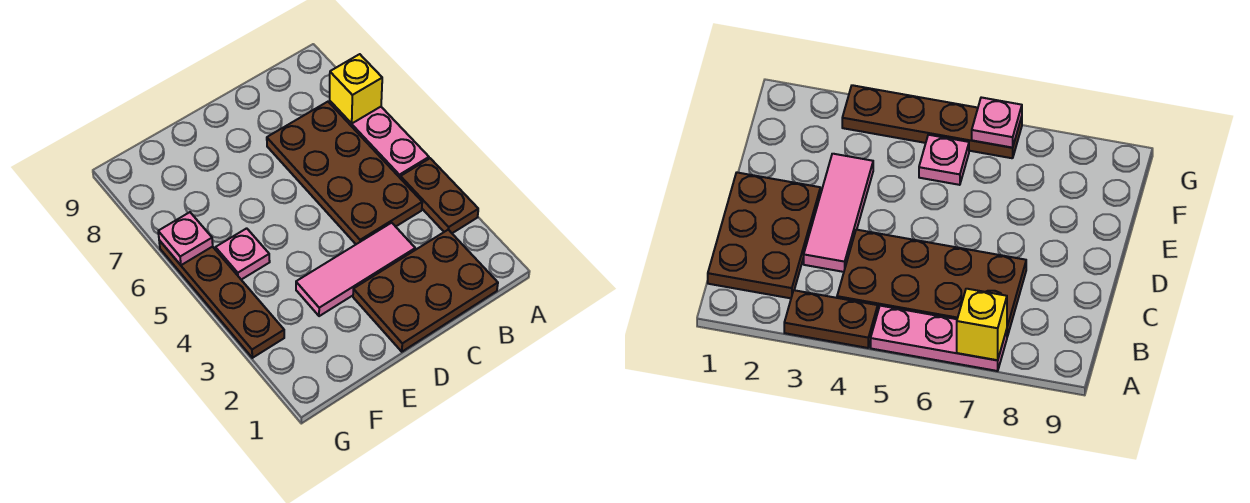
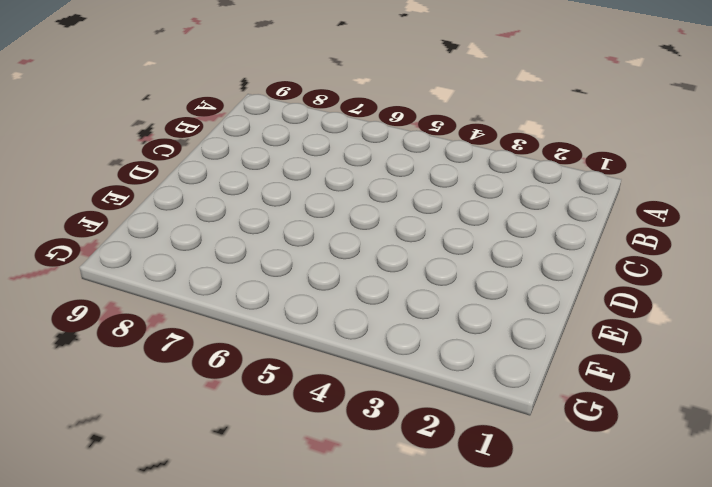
none -> brown 1x2 plate [400,158,478,233]
none -> pink 1x3 plate [330,101,429,177]

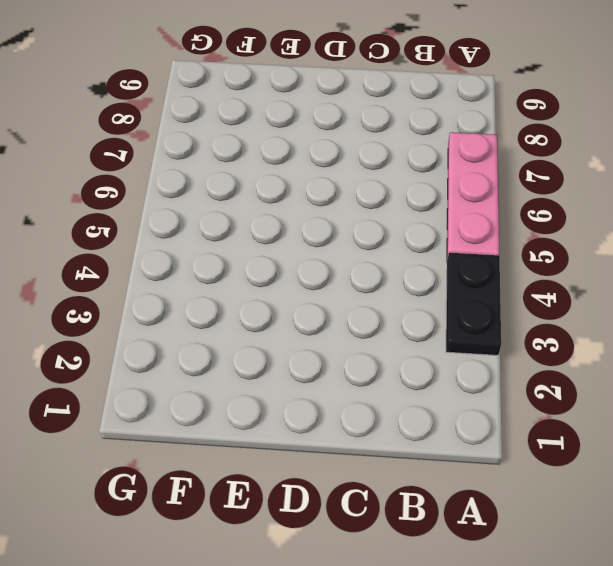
black 1x2 plate [446,253,501,355] -> brown 1x2 plate [400,158,478,233]
none -> brown 2x3 plate [353,230,498,352]
none -> brown 2x4 plate [267,102,422,244]

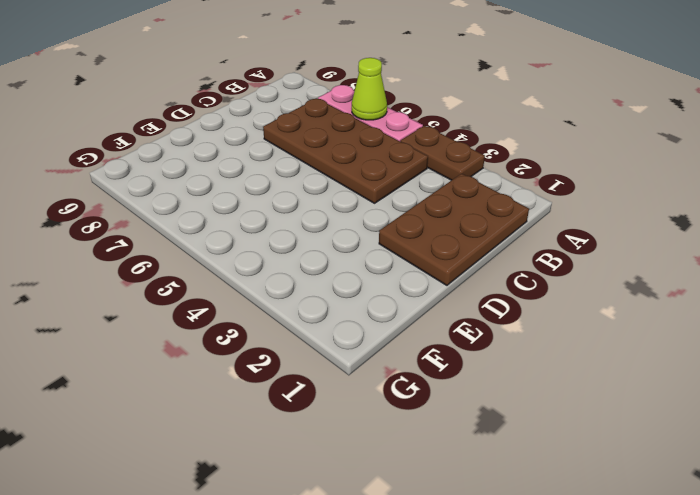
lime 1x1 cone [352,58,387,120] -> none
none -> pink 1x3 tile [296,223,415,316]
none -> pink 1x1 plate [215,228,270,280]

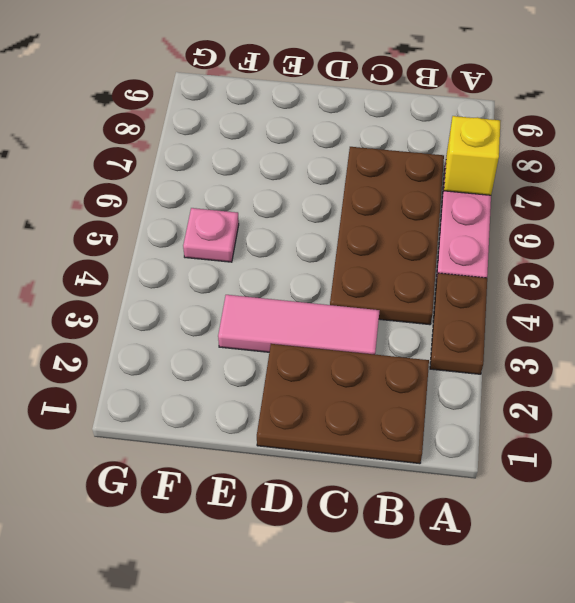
none -> brown 1x4 plate [159,240,284,358]
none -> pink 1x1 plate [158,212,213,265]

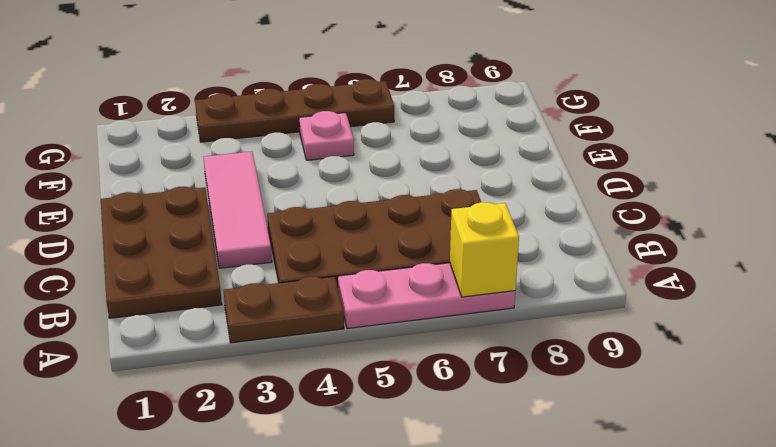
none -> pink 1x1 plate [158,212,213,265]

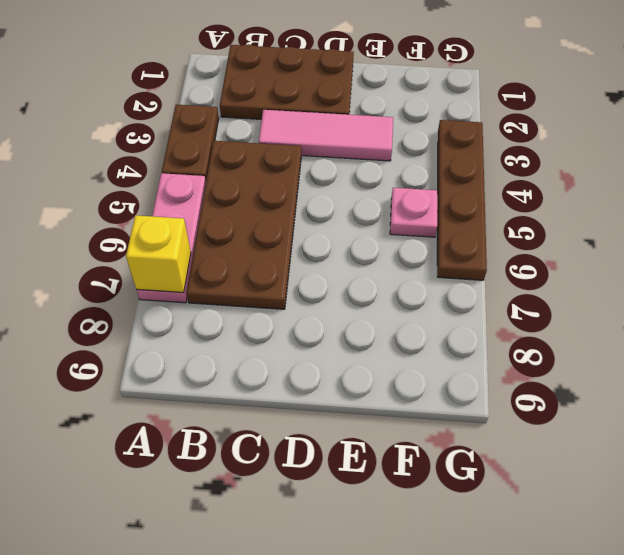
none -> pink 1x1 plate [158,212,213,265]

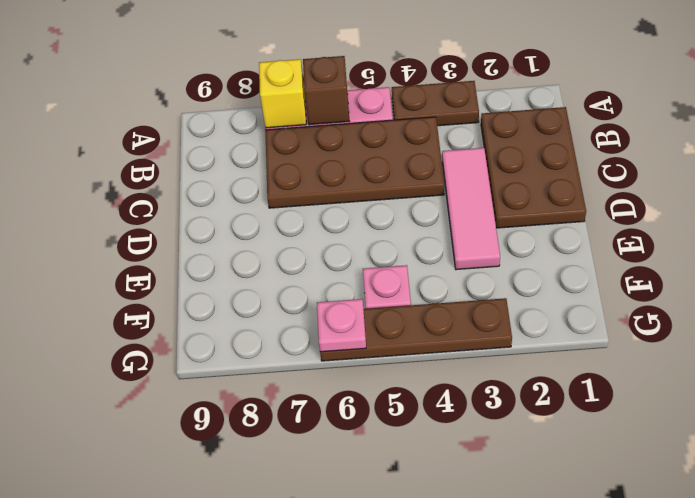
brown 1x1 brick [303,56,350,125] -> none

